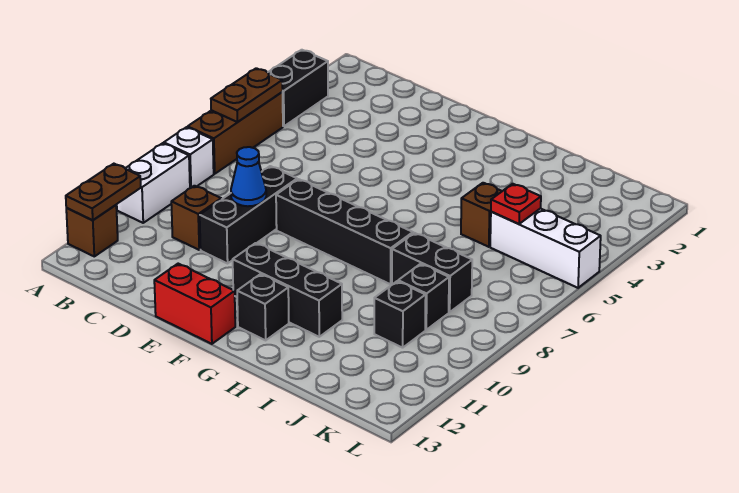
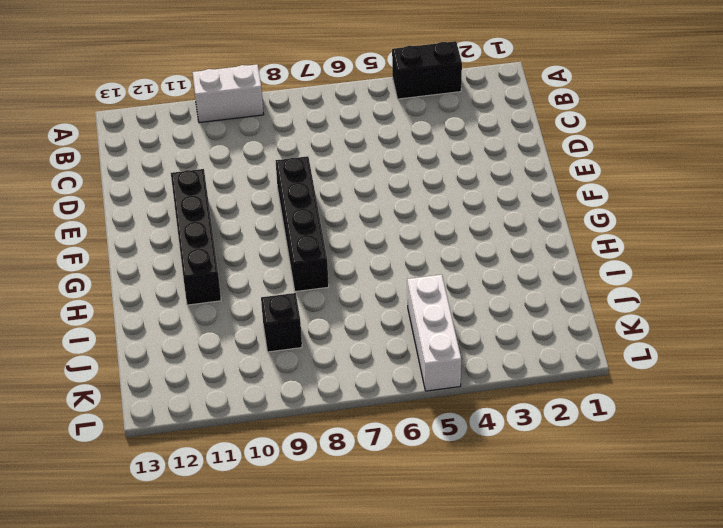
black 1x4 brick [171,169,221,305] -> black 1x3 brick [233,243,342,337]
none -> brown 1x3 brick [188,92,283,174]
none -> white 1x1 brick [164,127,214,188]
none -> brown 1x1 brick [66,205,118,256]

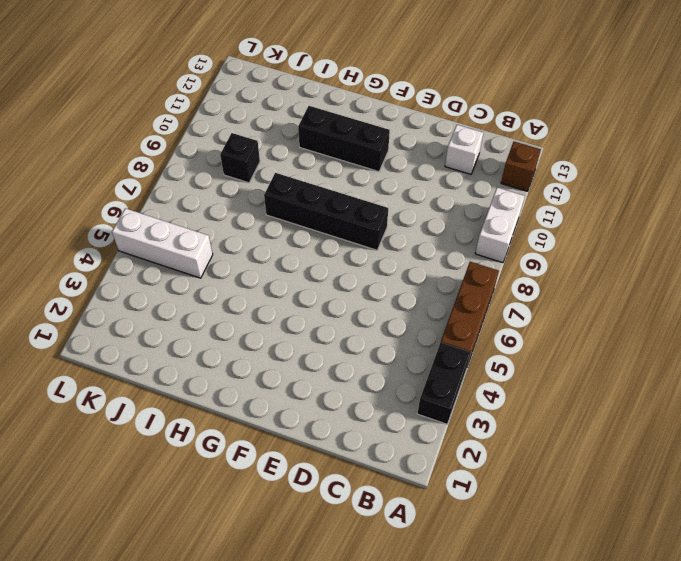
white 1x1 brick [445,125,483,174] -> white 1x1 brick moved to [164,127,214,188]
none -> brown 1x1 brick [171,186,221,250]
none -> black 1x3 brick [200,166,297,263]
none -> red 1x2 brick [154,264,235,344]

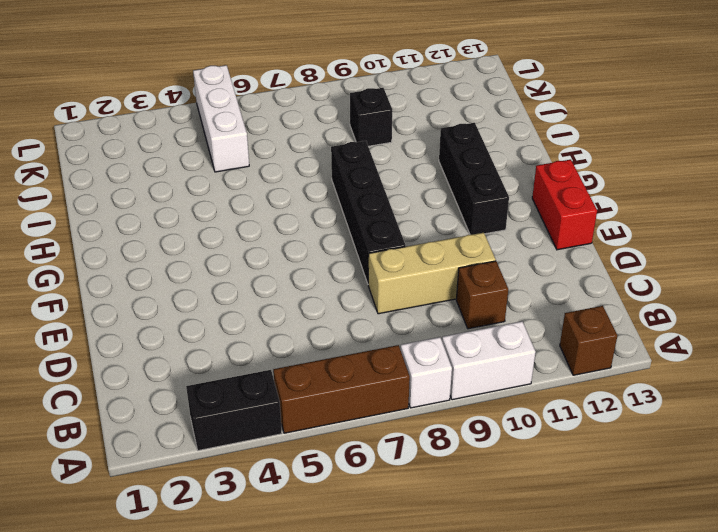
tan 1x3 brick [368,233,496,314] -> black 1x3 brick [200,166,297,263]
none -> black 1x1 brick [237,274,289,340]
none -> brown 1x1 brick [461,183,502,247]
none -> black 1x2 brick [392,233,472,312]

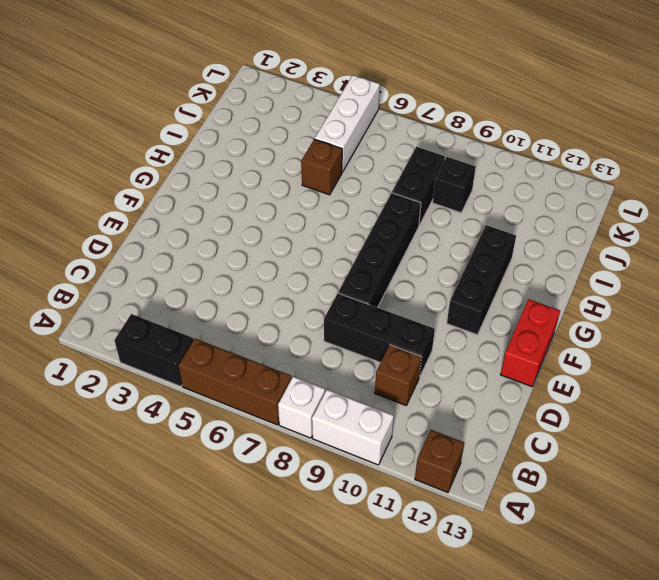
none -> black 1x1 brick [237,274,289,340]
none -> black 1x1 brick [374,281,426,348]
none -> brown 1x2 plate [211,68,283,122]

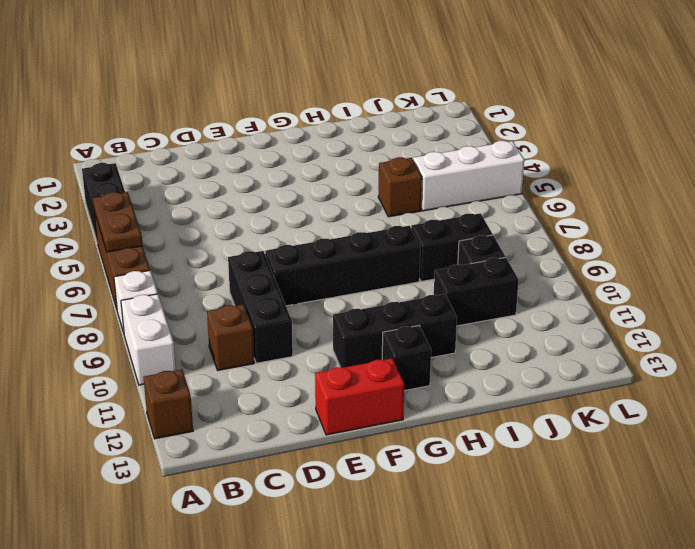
black 1x2 brick [434,257,519,326] -> black 1x1 brick [374,281,426,348]
none -> brown 1x2 plate [66,164,141,220]
none -> blue 1x1 cone [231,147,266,206]
none -> red 1x1 plate [491,184,541,224]

